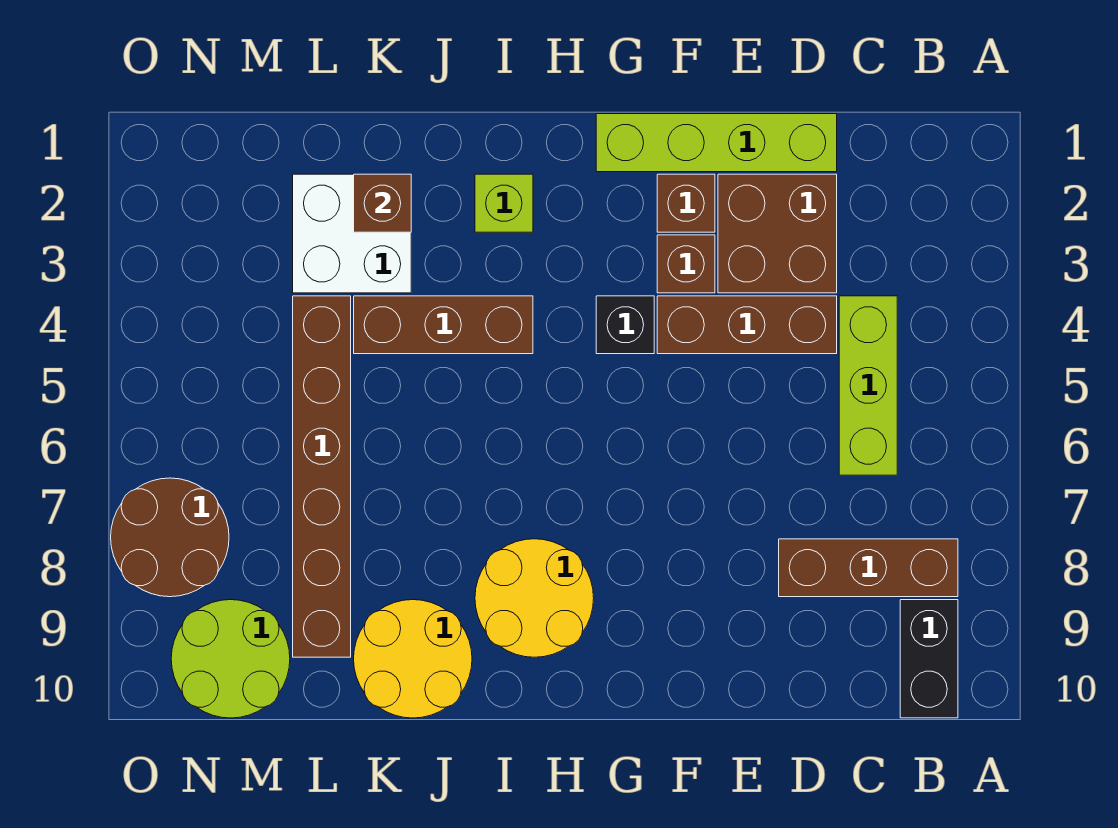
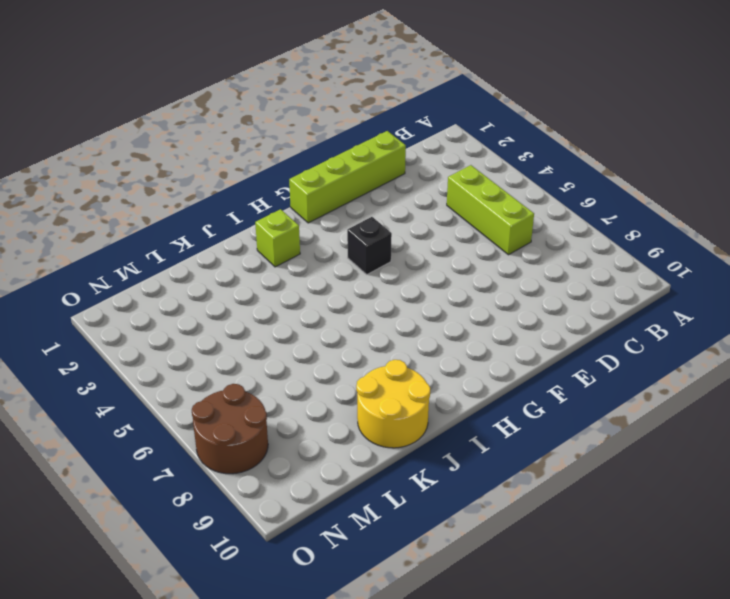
none -> brown 1x3 brick [779,539,958,597]
none -> black 1x2 brick [900,600,958,718]
none -> brown 2x2 brick [718,174,837,293]

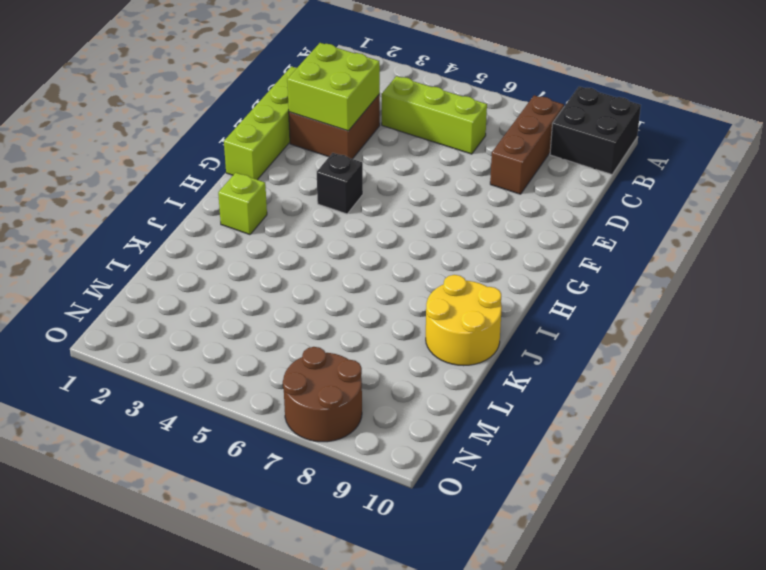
black 2x2 brick [550,86,641,174] -> black 1x2 brick [900,600,958,718]
lime 2x2 brick [287,43,380,131] -> none
none -> brown 1x3 brick [657,296,837,354]
none -> brown 1x1 brick [657,174,715,232]
none -> brown 1x1 brick [657,235,715,293]

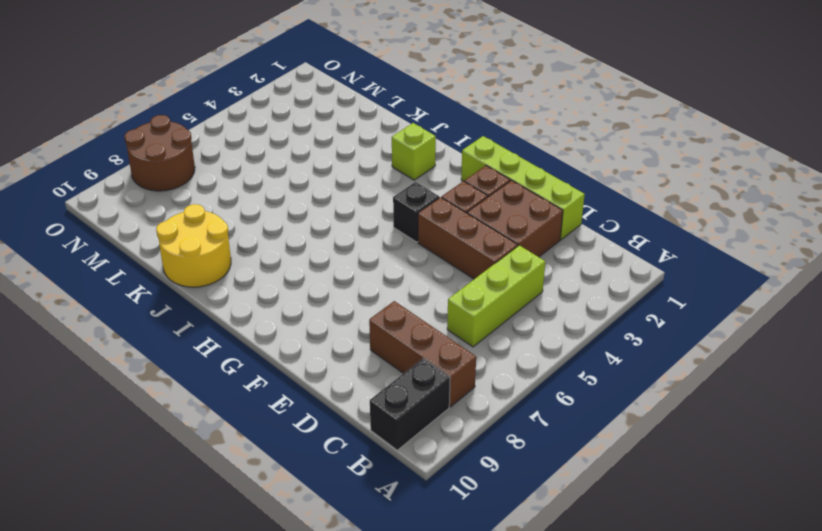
none -> yellow 2x2 round brick [475,539,594,657]
none -> brown 1x3 brick [354,296,533,354]
none -> white 2x2 brick [293,174,411,293]

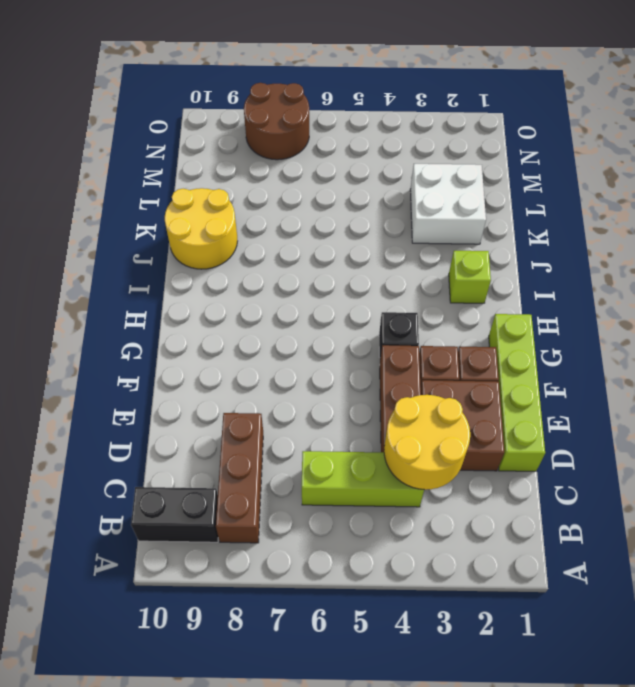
yellow 2x2 round brick [384,395,470,490] -> yellow 2x2 round brick moved to [475,539,594,657]
none -> brown 1x3 brick [354,296,533,354]
none -> brown 1x6 brick [293,296,351,657]
none -> lime 2x2 round brick [171,600,290,718]

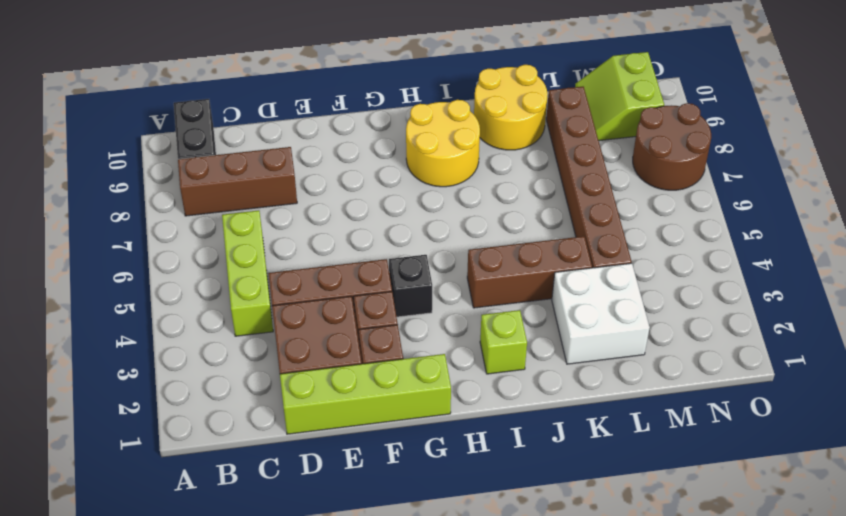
lime 2x2 slope [575,52,664,141] -> lime 2x2 round brick [171,600,290,718]
none -> brown 1x1 brick [354,174,411,232]

